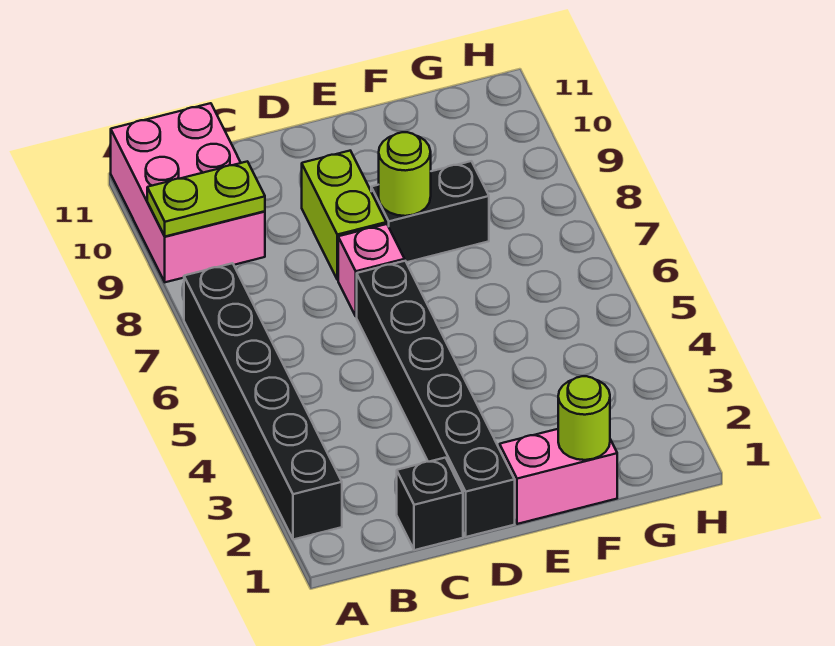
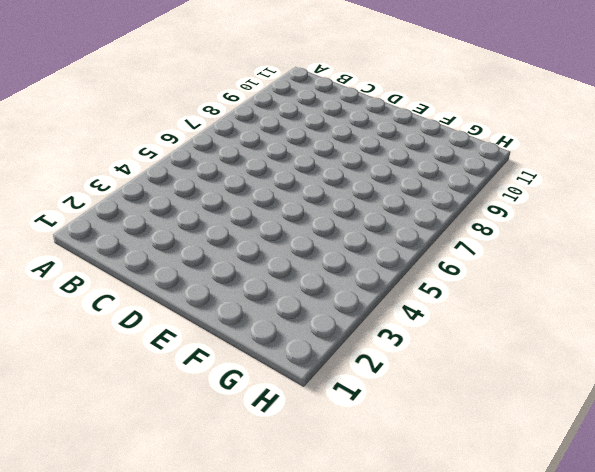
none -> black 1x6 brick [184,263,342,540]
none -> pink 2x3 brick [111,103,265,282]

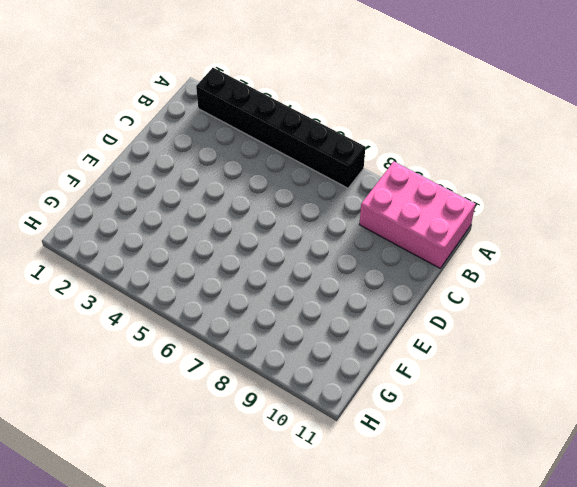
none -> black 1x1 brick [397,458,463,550]
none -> black 1x6 brick [357,261,515,537]

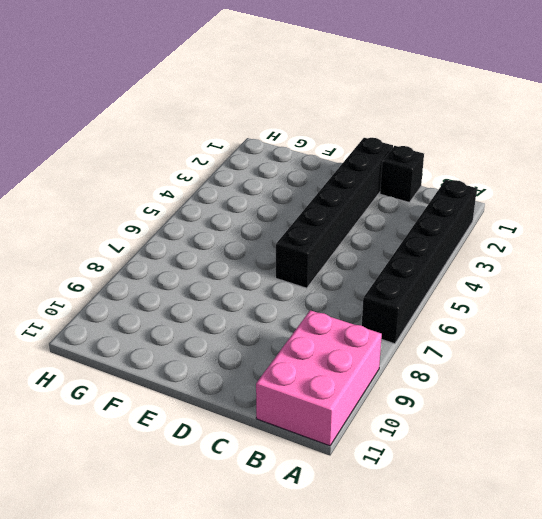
none -> pink 1x1 brick [338,224,405,317]
none -> lime 1x2 brick [302,151,386,280]

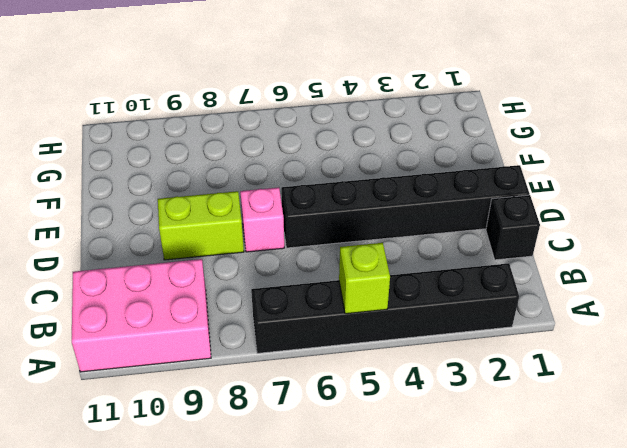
lime 1x1 brick [339,243,390,314] -> none
none -> pink 1x2 brick [500,429,617,524]
none -> black 1x2 brick [371,161,489,262]

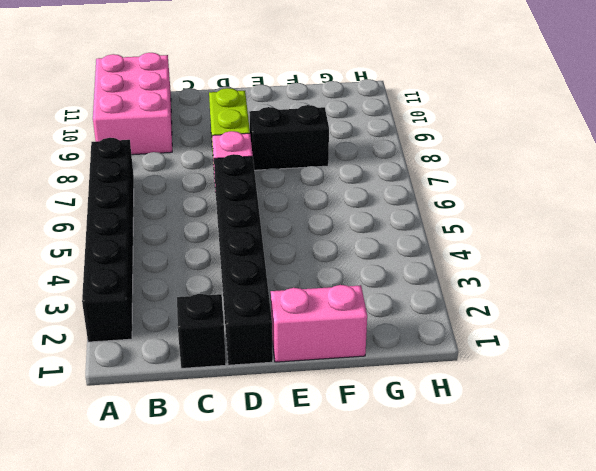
none -> lime 1x2 plate [147,161,265,236]
none -> lime 1x1 round brick [379,132,431,216]

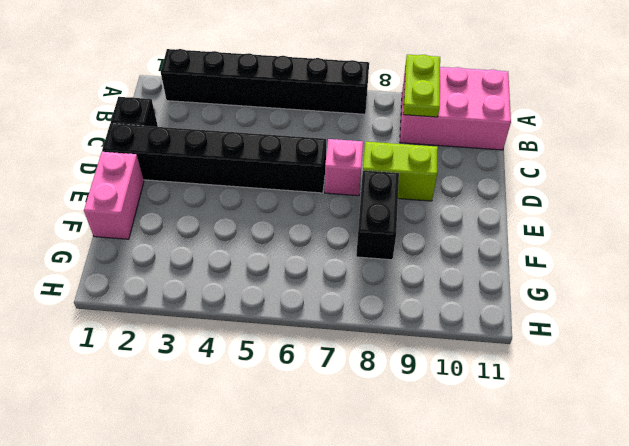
none -> lime 1x1 round brick [379,132,431,216]
none -> lime 1x1 round brick [558,376,610,460]

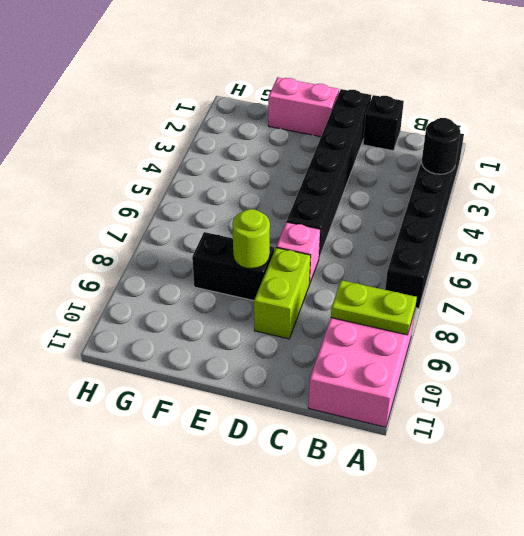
black 1x1 round brick [422,118,460,174] -> none
none -> lime 1x1 round brick [558,376,610,460]

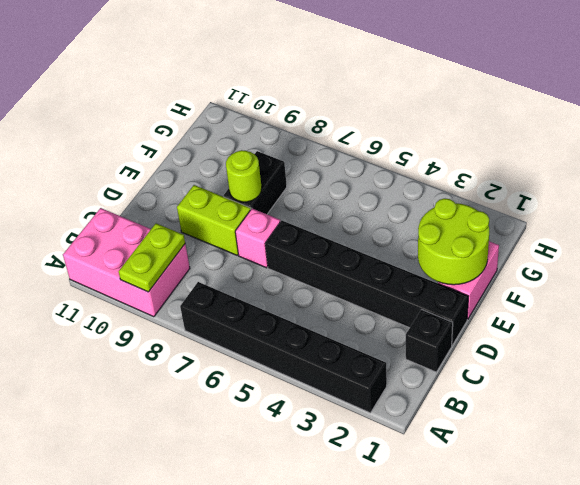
lime 2x2 round brick [418,198,489,285] -> lime 1x1 round brick [558,376,610,460]

